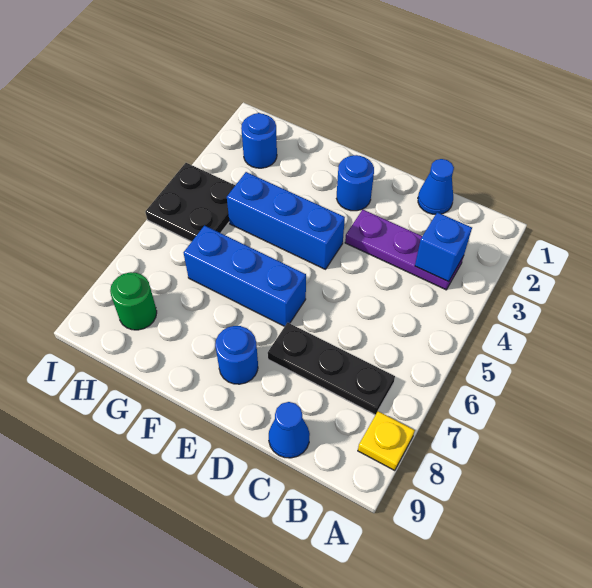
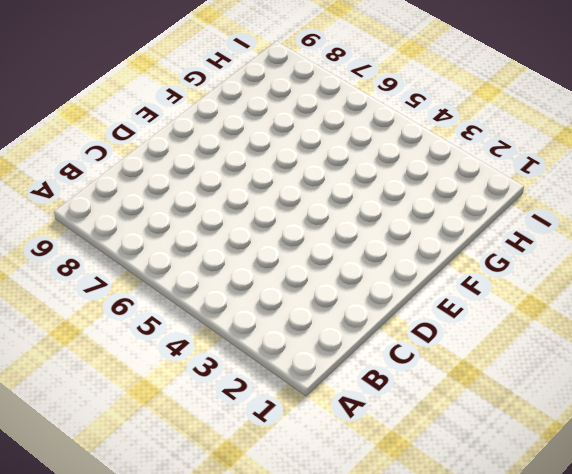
none -> yellow 1x1 plate [358,411,415,471]
none -> purple 1x3 plate [345,210,464,290]
none -> black 1x3 plate [268,323,395,415]

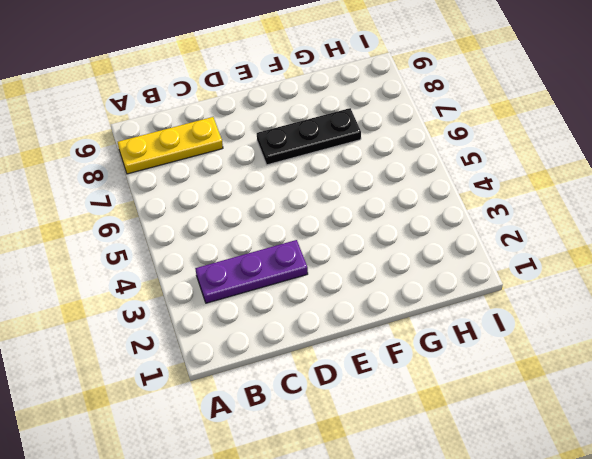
yellow 1x3 plate [118,117,223,174] -> yellow 1x1 plate [358,411,415,471]
black 1x3 plate [257,108,361,165] -> black 1x3 plate moved to [268,323,395,415]
none -> blue 1x1 cone [418,159,454,214]
none -> blue 1x1 cone [269,402,310,458]
none -> blue 1x1 round brick [337,155,374,211]

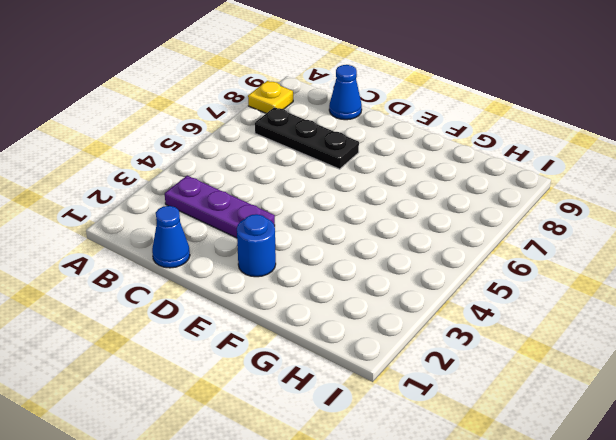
none -> blue 1x3 brick [227,172,345,269]
none -> blue 1x3 brick [184,226,306,326]
none -> blue 1x1 round brick [215,326,258,384]

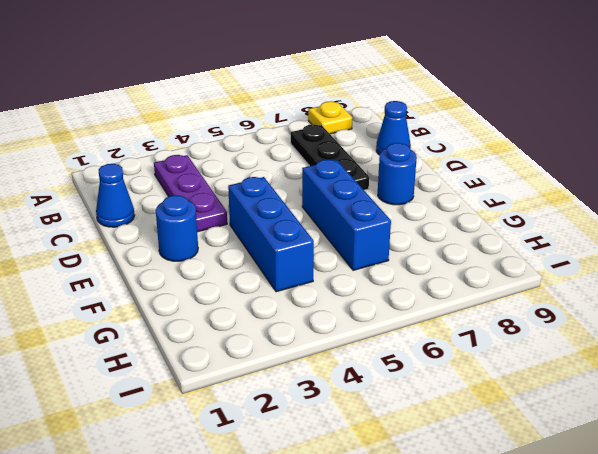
none -> blue 1x1 round brick [241,113,277,168]
none -> black 2x2 plate [145,163,235,242]
none -> green 1x1 round brick [110,272,157,330]

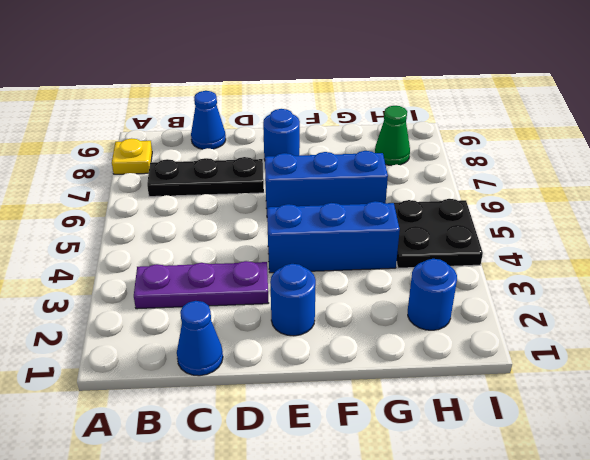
green 1x1 cone [375,106,410,166] -> green 1x1 round brick [110,272,157,330]
none -> blue 1x1 brick [415,212,472,282]

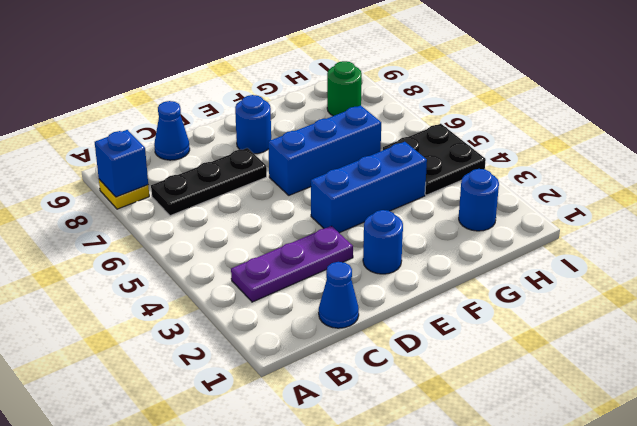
blue 1x1 brick [95,130,148,197] -> blue 1x1 brick moved to [415,212,472,282]

